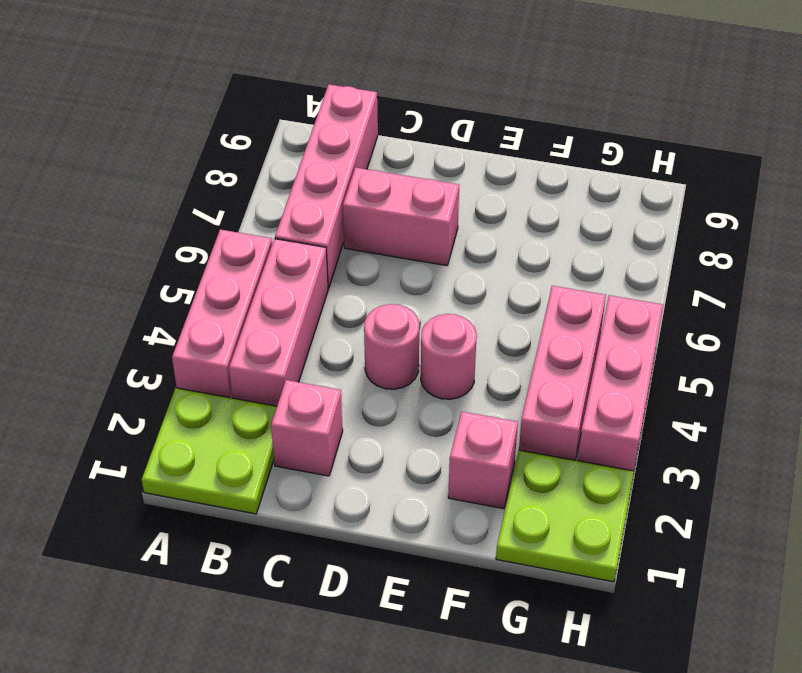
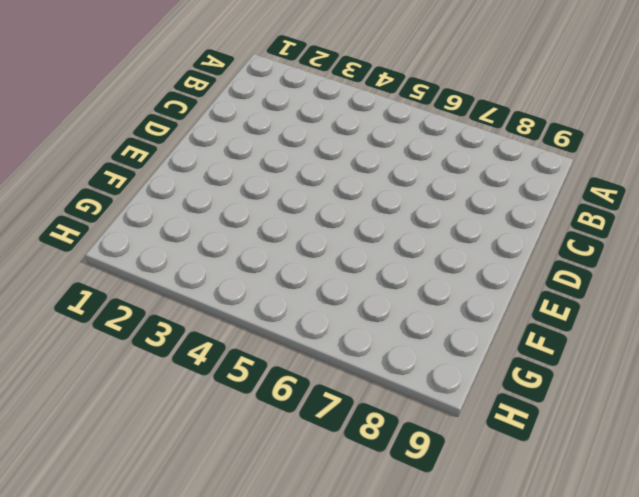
none -> lime 2x2 plate [142,388,277,514]
none -> pink 1x3 brick [172,230,272,398]
none -> pink 1x3 brick [229,239,328,406]

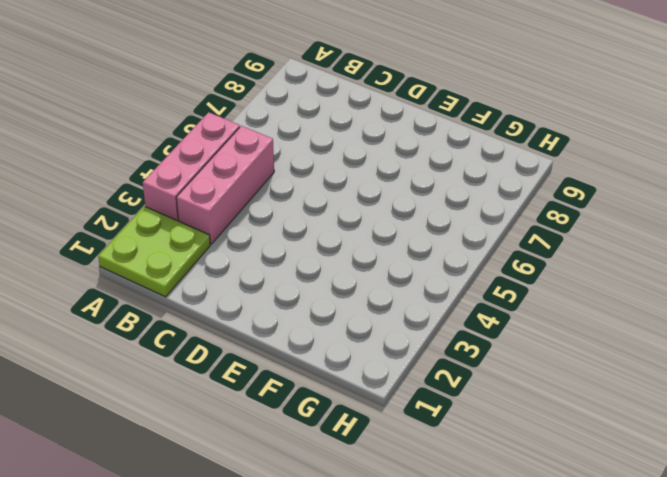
none -> pink 1x4 brick [275,85,378,288]
none -> pink 1x1 brick [271,380,343,476]
none -> pink 1x2 brick [343,168,459,266]

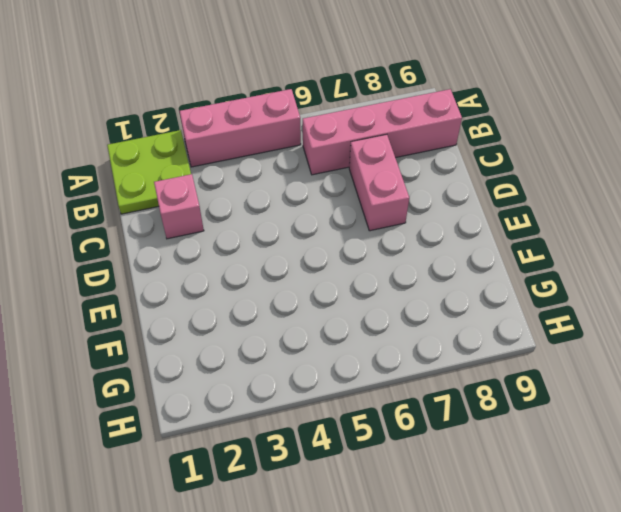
none -> pink 1x3 brick [229,239,328,406]
none -> pink 1x1 round brick [364,304,419,389]
none -> pink 1x1 round brick [421,314,477,399]

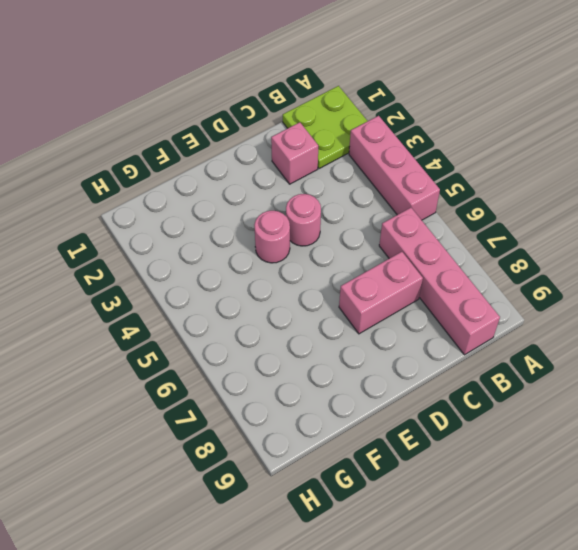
none -> pink 1x3 brick [229,239,328,406]
none -> pink 1x1 brick [448,412,518,509]
none -> lime 2x2 plate [496,450,634,582]

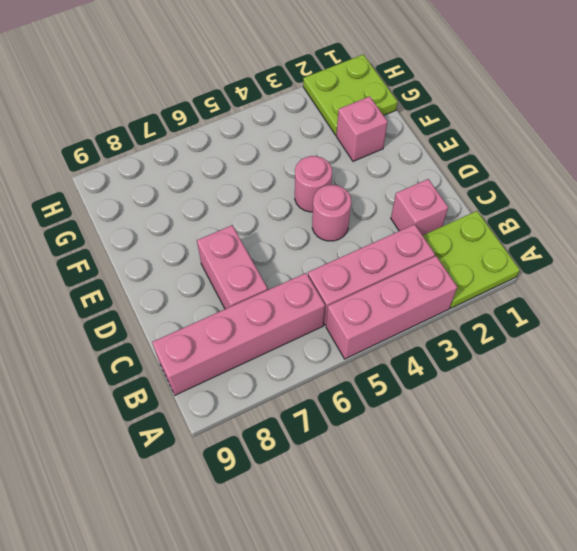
none -> pink 1x3 brick [519,286,606,460]
none -> pink 1x3 brick [578,295,663,471]

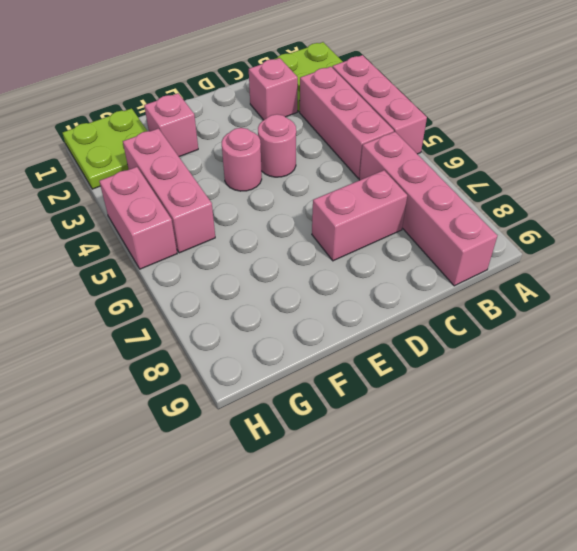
pink 1x2 brick [99,167,177,269] -> pink 1x3 brick [578,295,663,471]

